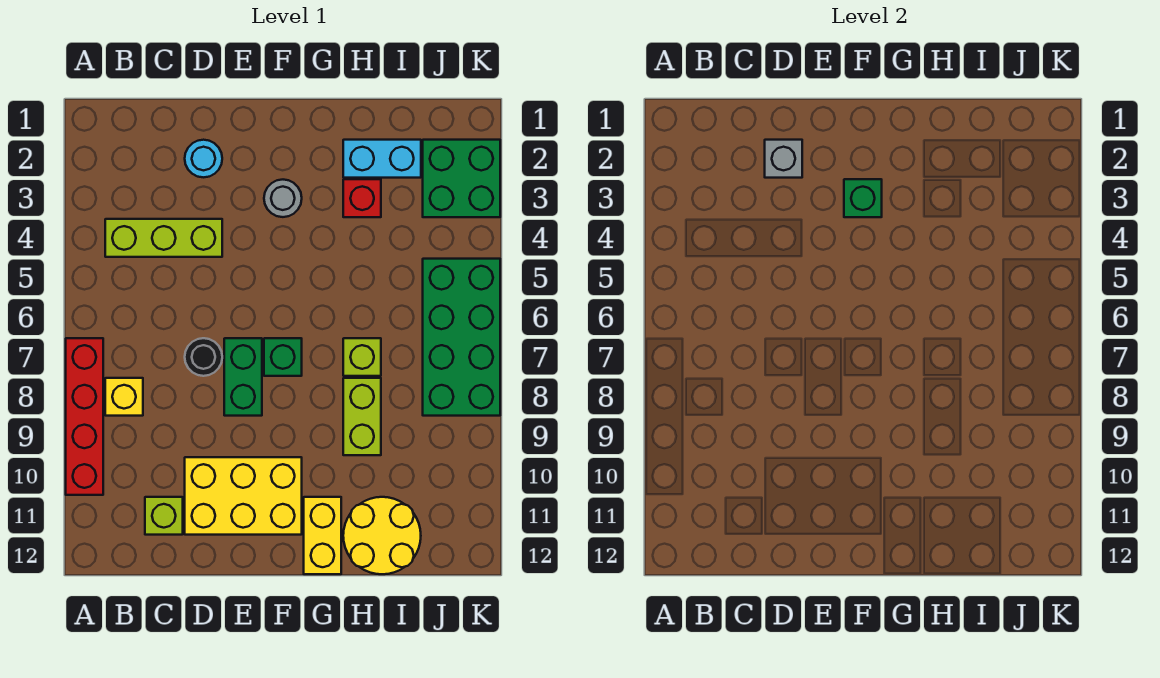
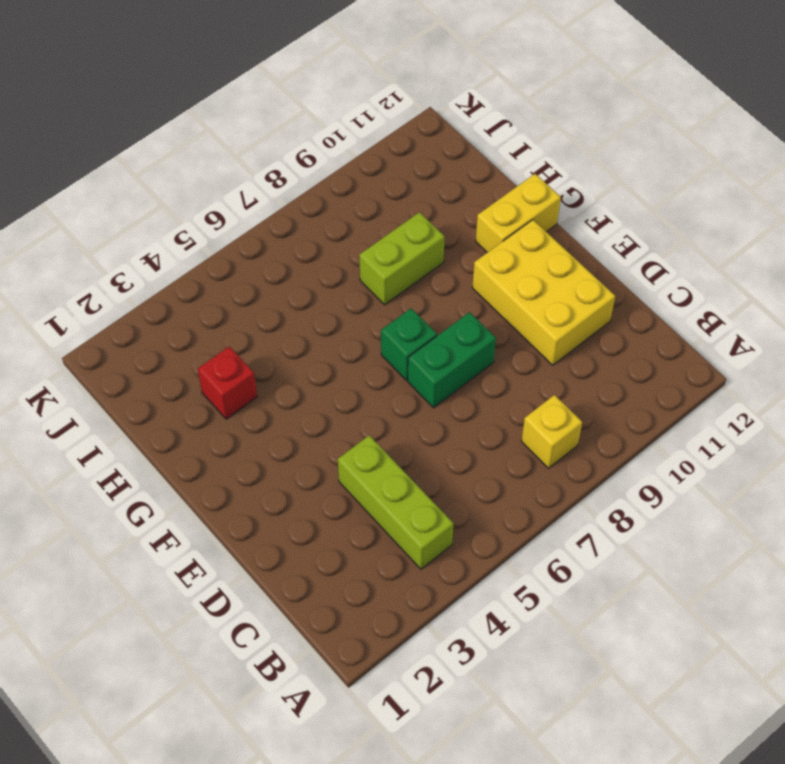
none -> red 1x4 brick [66,338,103,495]
none -> lime 1x1 brick [145,497,183,535]
none -> cyan 1x1 round brick [185,140,222,177]

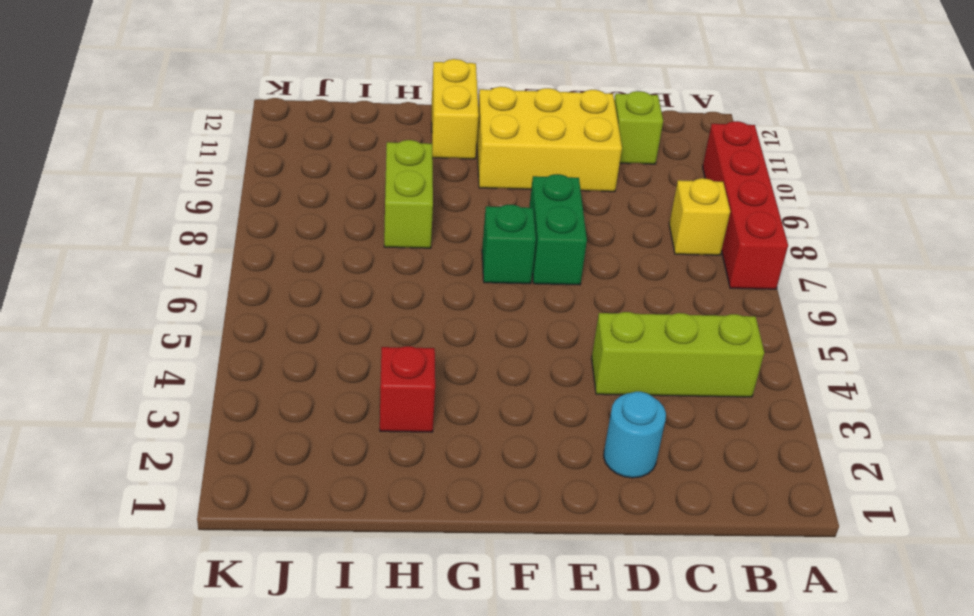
none -> black 1x1 round brick [185,338,222,376]
none -> grey 1x1 round brick [264,180,302,217]
none -> cyan 1x2 brick [343,140,421,178]

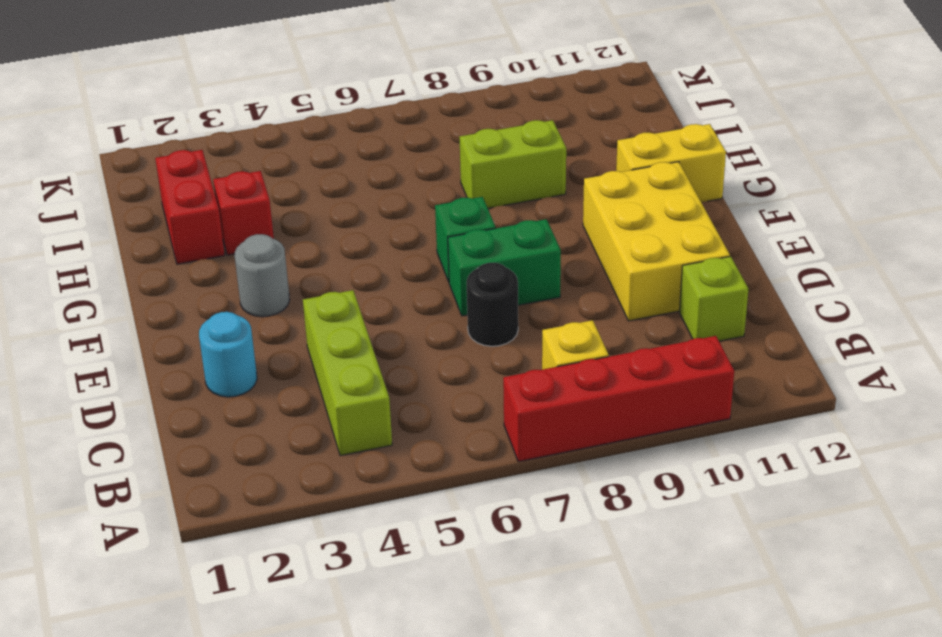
red 1x2 brick [155,150,225,264] -> cyan 1x2 brick [343,140,421,178]
none -> lime 1x1 brick [343,338,381,376]
none -> yellow 2x2 round brick [343,497,421,574]
none -> green 2x2 brick [423,140,500,217]

